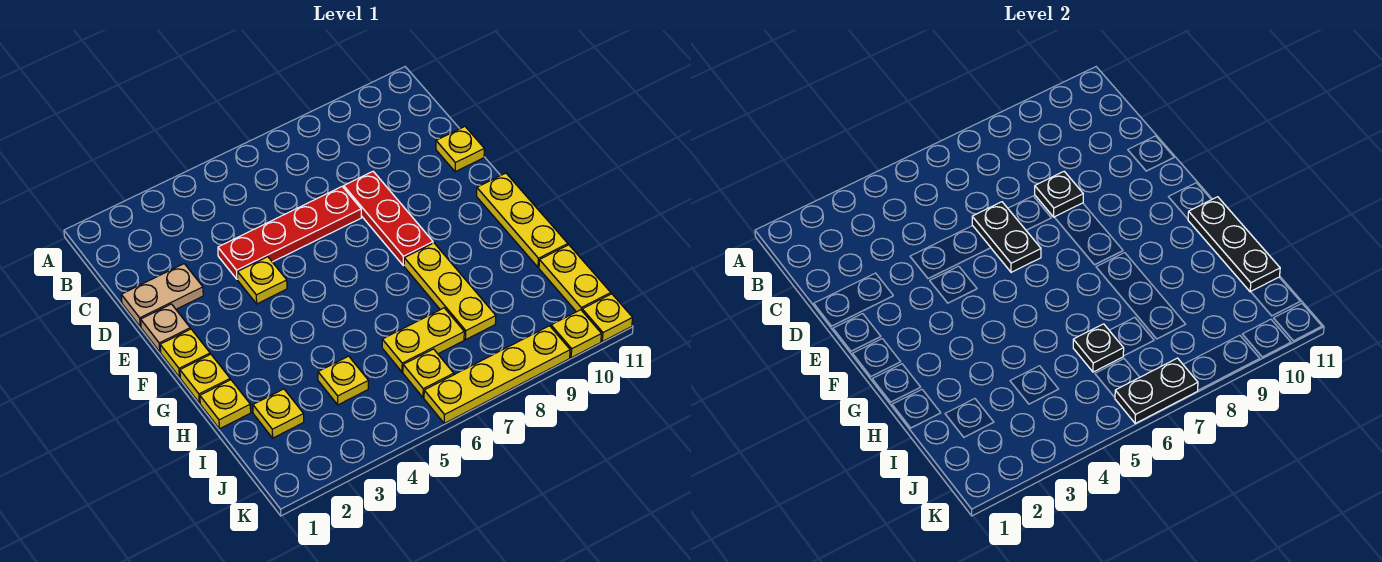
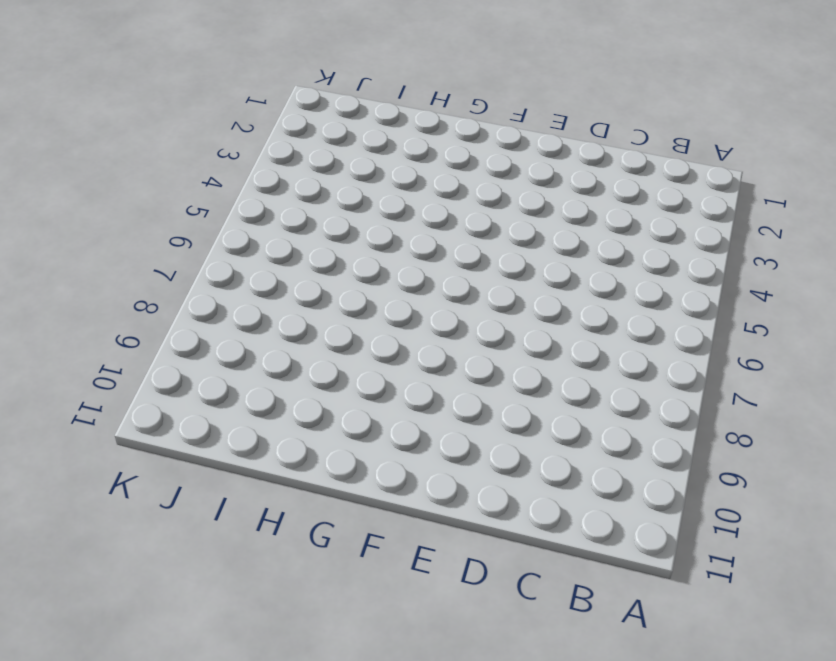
none -> tan 1x2 plate [121,264,203,327]
none -> red 1x4 plate [218,187,361,279]
none -> red 1x3 plate [344,172,433,265]

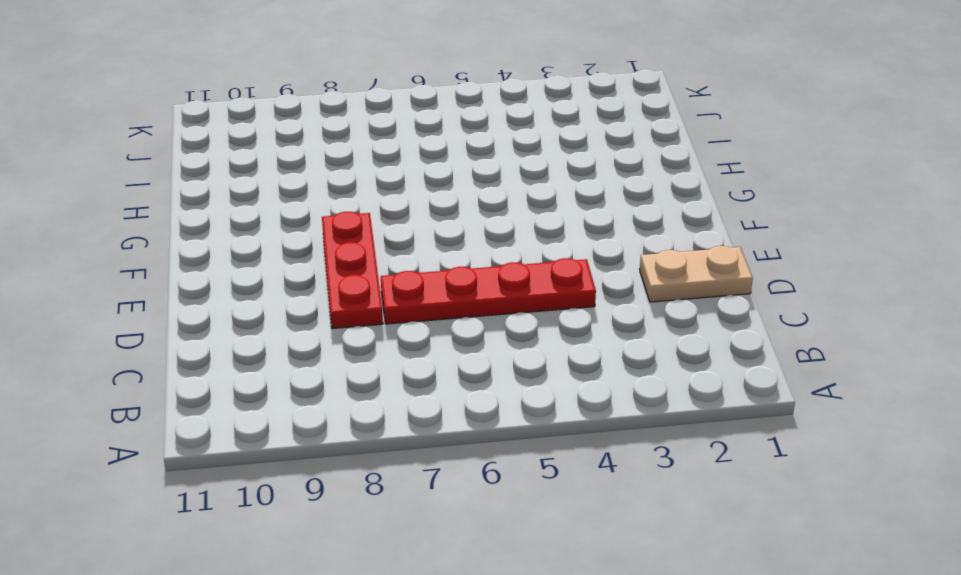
none -> yellow 1x1 plate [436,127,484,172]
none -> tan 1x1 plate [141,304,190,352]
none -> yellow 1x1 plate [238,257,287,304]

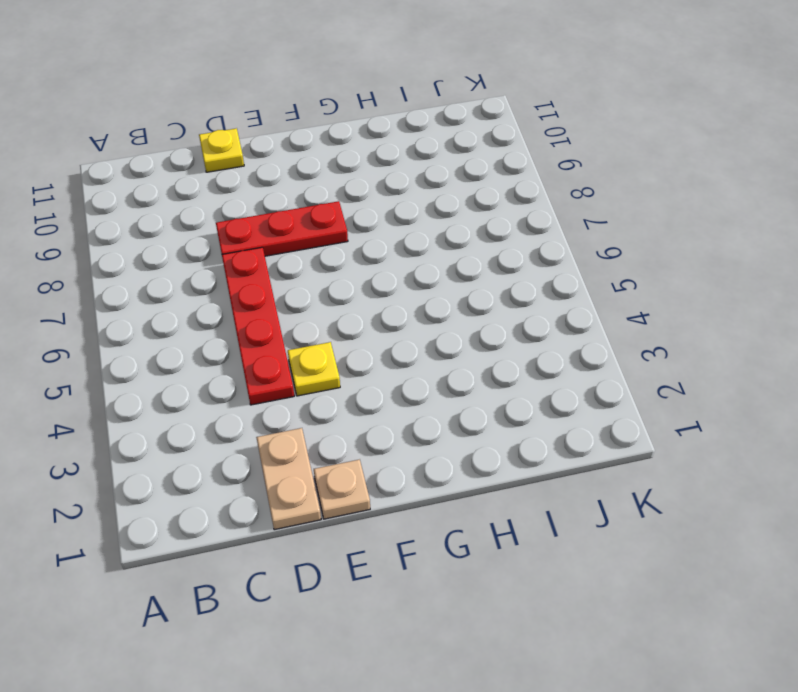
none -> yellow 1x1 plate [160,329,210,377]
none -> yellow 1x3 plate [477,173,568,267]
none -> yellow 1x1 plate [180,354,230,403]

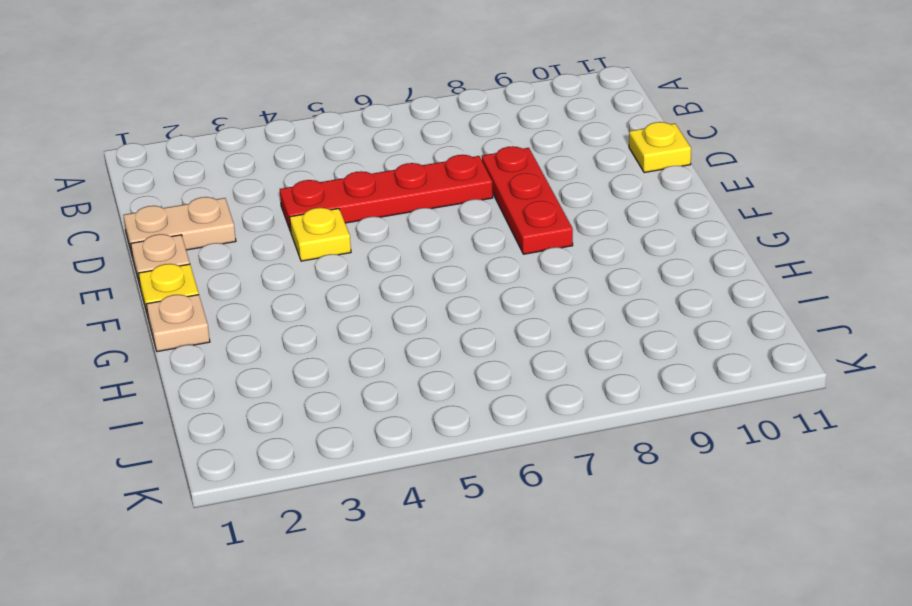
tan 1x1 plate [146,295,210,352] -> yellow 1x1 plate [180,354,230,403]
none -> yellow 1x3 plate [477,173,568,267]
none -> yellow 1x3 plate [404,243,496,340]
none -> yellow 1x1 plate [200,380,251,429]

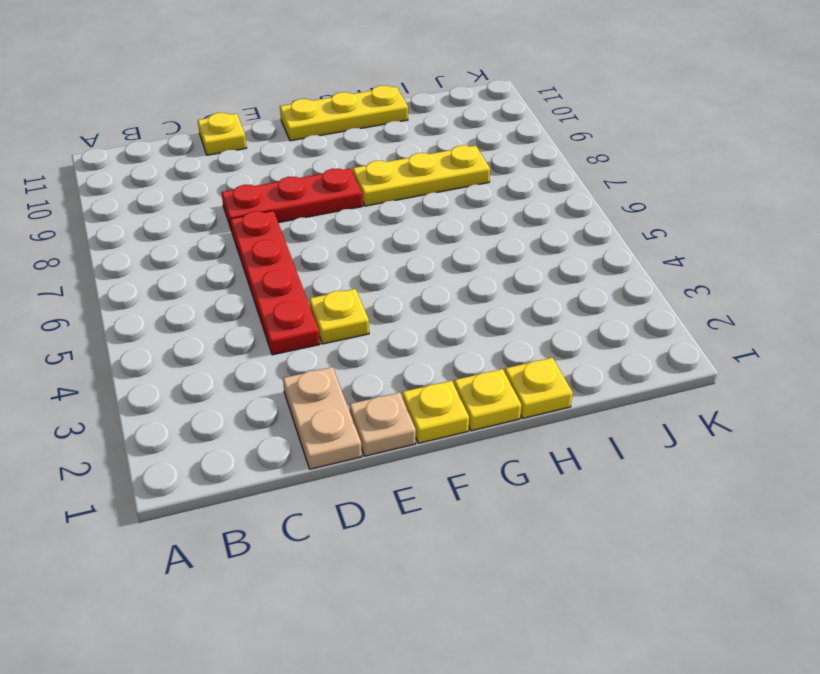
none -> yellow 1x1 plate [253,389,304,438]
none -> yellow 1x1 plate [318,356,369,405]
none -> yellow 1x2 plate [382,308,464,372]

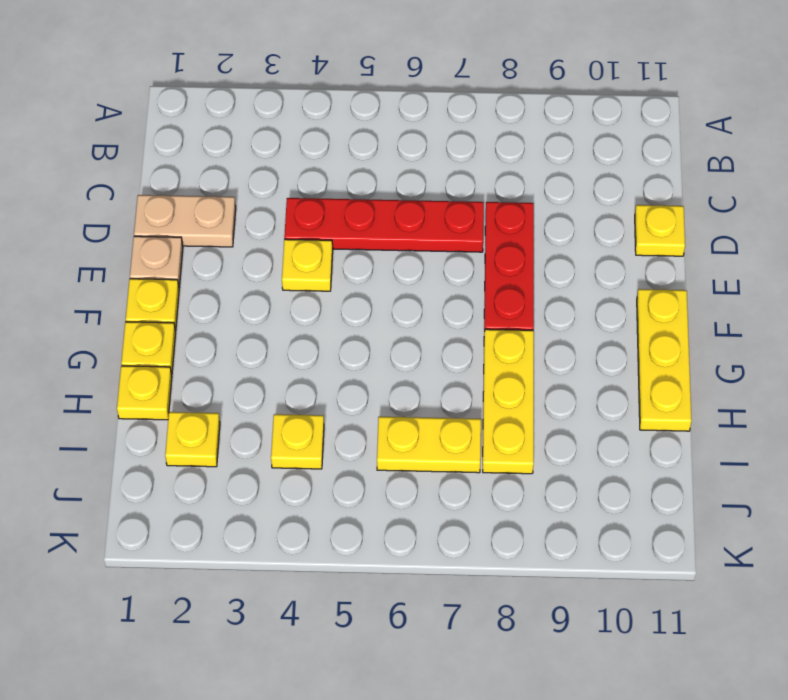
none -> yellow 1x2 plate [539,245,611,312]
none -> yellow 1x1 plate [403,349,454,398]
none -> yellow 1x4 plate [424,326,570,423]

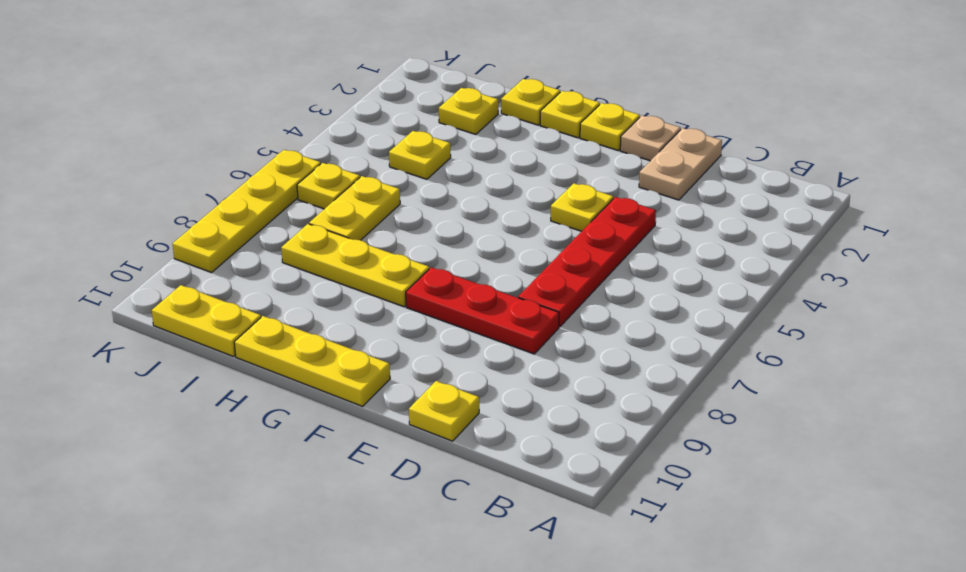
none -> yellow 1x1 plate [551,310,601,358]
none -> yellow 1x1 plate [582,294,633,342]
none -> black 1x2 plate [972,202,1041,272]

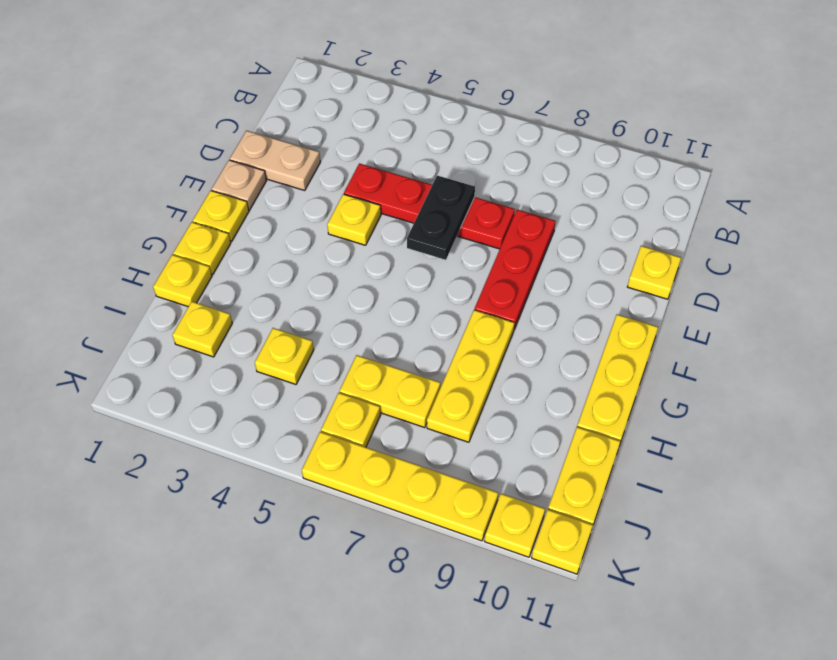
none -> black 1x1 plate [1035,172,1083,217]
none -> black 1x3 plate [1188,197,1280,292]
none -> black 1x1 plate [1073,324,1124,372]

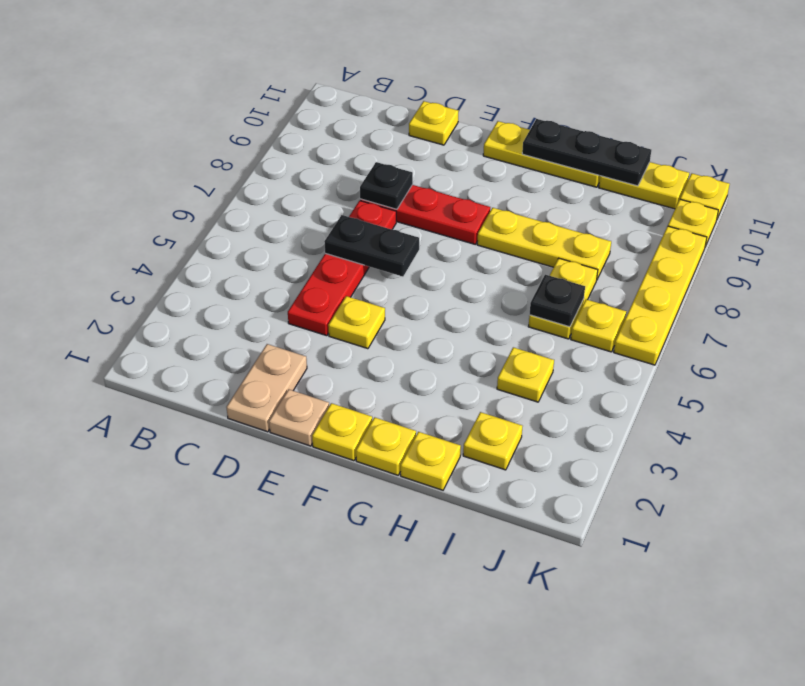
none -> black 1x2 plate [1115,358,1198,423]

